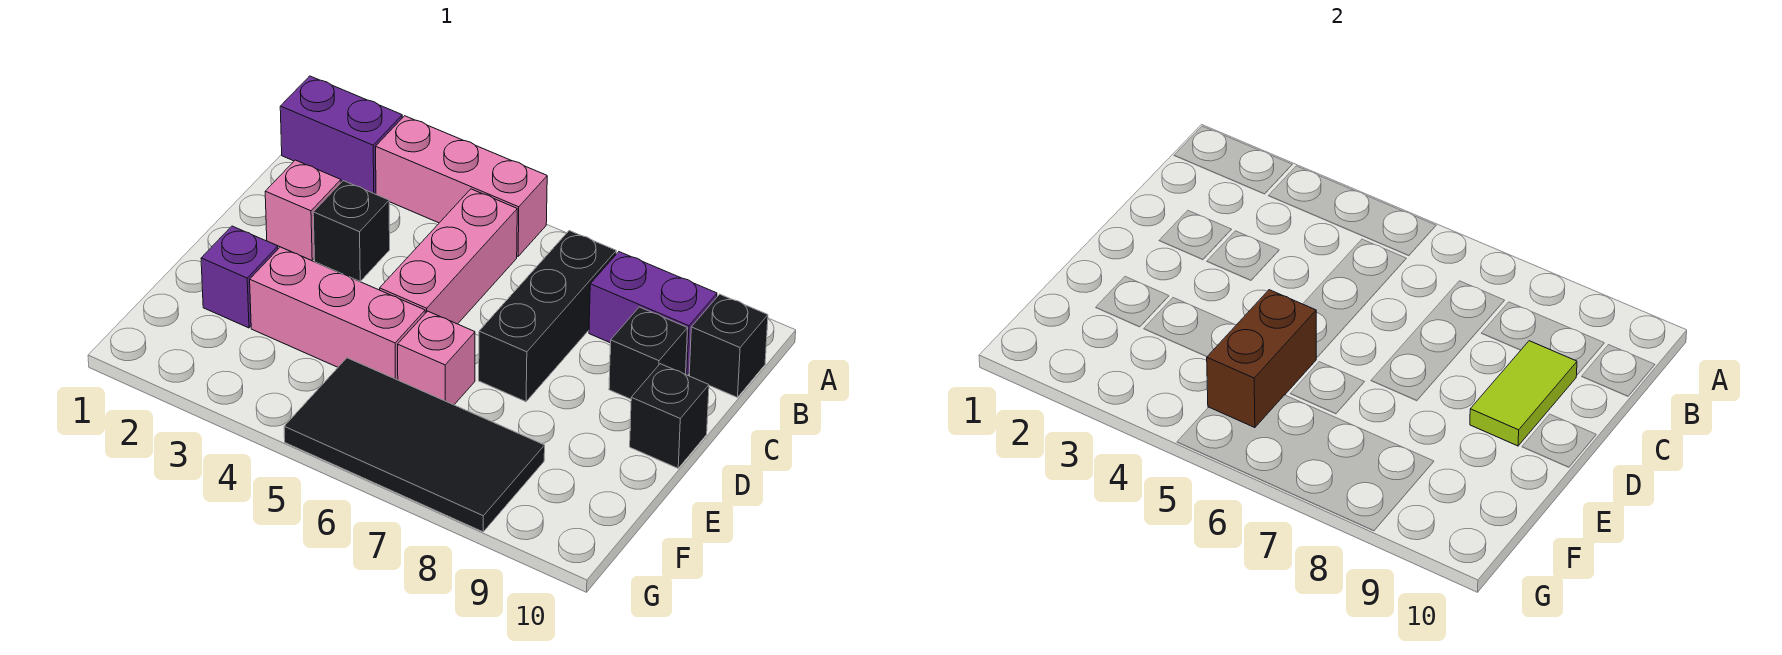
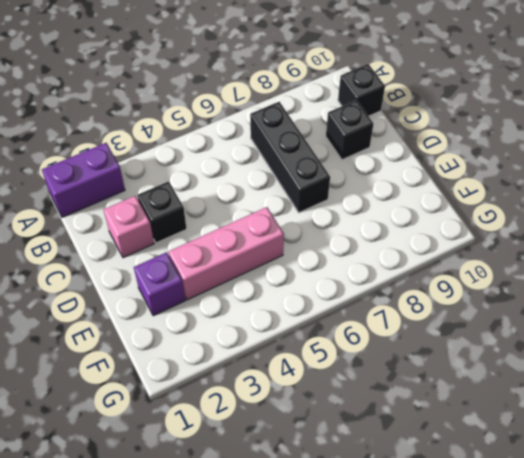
none -> pink 1x3 brick [376,116,547,256]
none -> pink 1x3 brick [380,189,517,324]
none -> purple 1x2 brick [589,252,717,375]

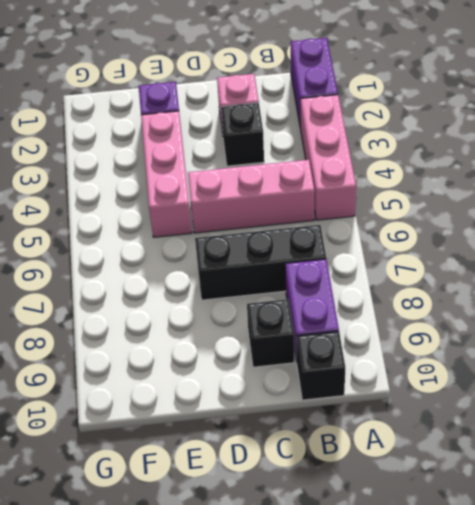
none -> black 1x1 brick [630,364,709,468]
none -> pink 1x1 brick [398,311,475,405]
none -> black 2x4 tile [284,358,545,532]

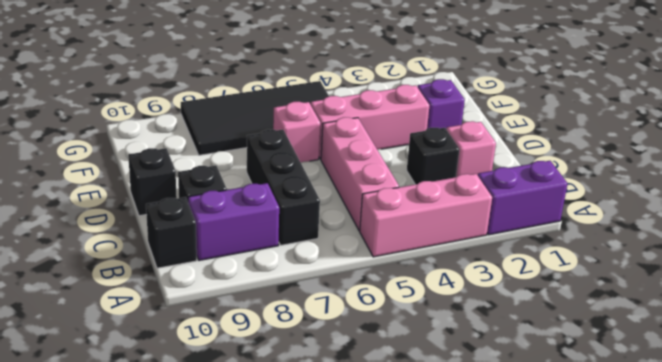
none -> lime 1x2 tile [1470,341,1577,446]
none -> brown 1x2 brick [1207,290,1316,428]

